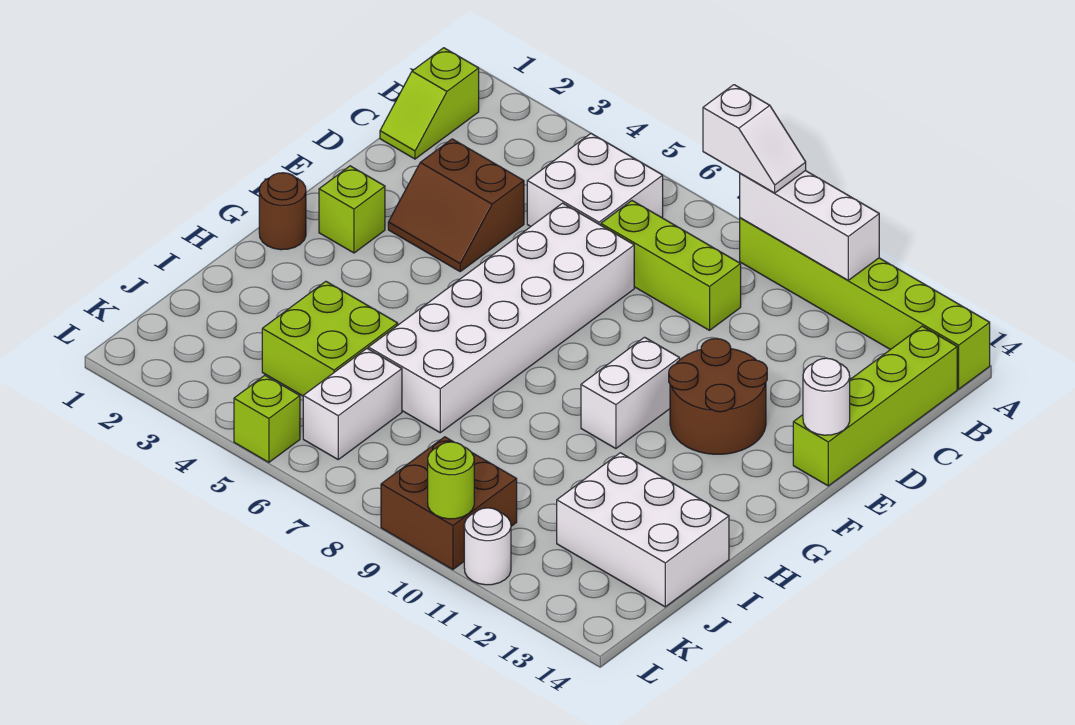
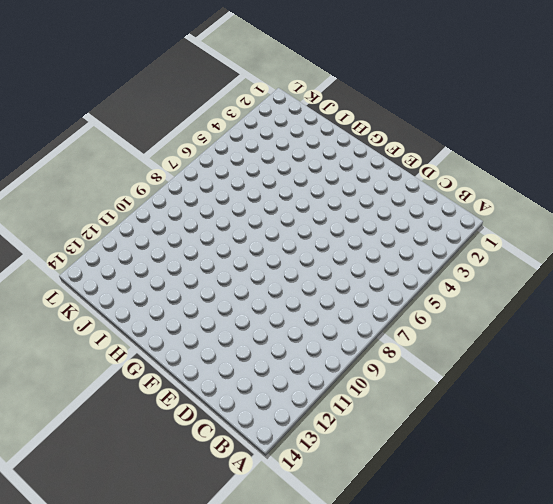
none -> lime 1x6 brick [740,218,990,389]
none -> lime 1x2 slope [380,48,479,159]
none -> white 2x2 brick [527,134,663,226]

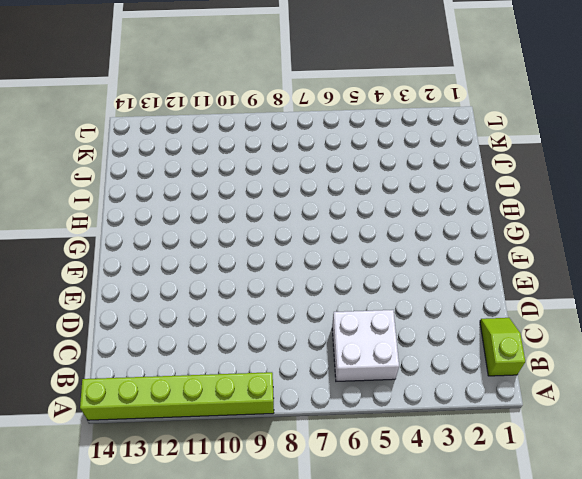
none -> lime 1x4 brick [793,326,957,486]
none -> lime 1x3 brick [601,201,741,330]
none -> brown 2x2 slope [388,139,524,271]

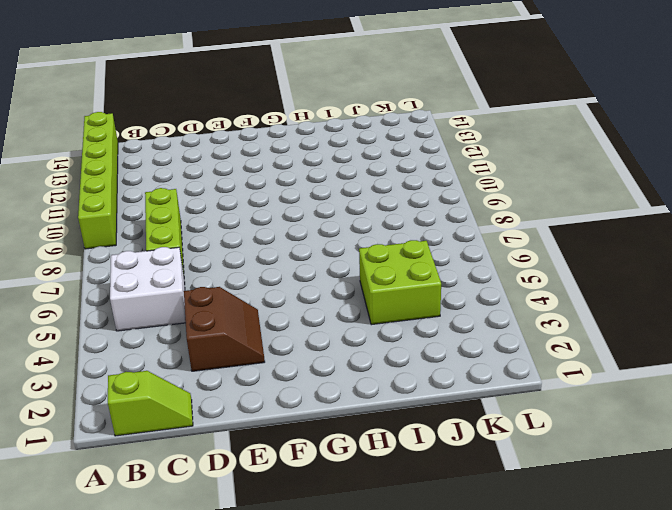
none -> lime 1x4 brick [793,326,957,486]
none -> white 2x6 brick [368,203,634,433]
none -> brown 2x2 round brick [669,339,767,454]

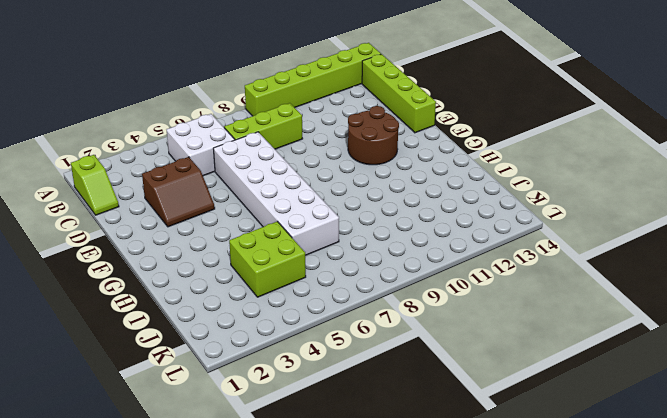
none -> lime 1x1 brick [319,166,385,253]
none -> white 1x2 brick [581,337,680,449]
none -> brown 1x1 round brick [259,173,306,250]

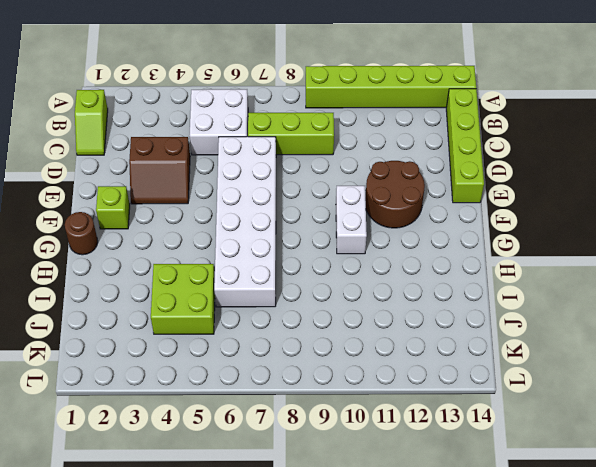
none -> white 2x3 brick [557,453,729,607]
none -> white 1x2 brick [303,349,402,459]
none -> brown 2x2 brick [381,437,517,569]

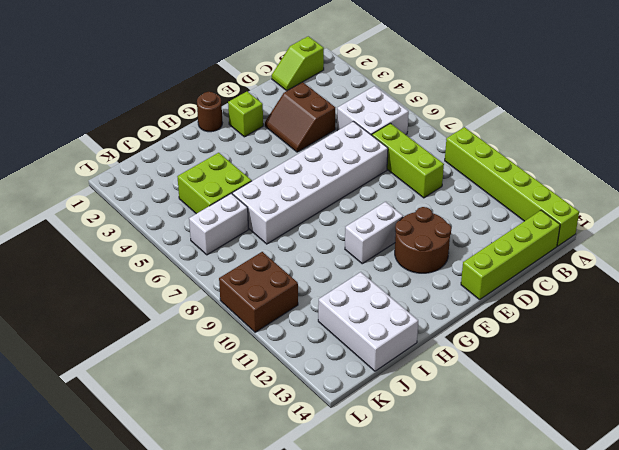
none -> lime 1x1 brick [234,375,300,462]
none -> white 1x1 round brick [464,508,511,585]
none -> white 1x3 brick [740,171,879,280]

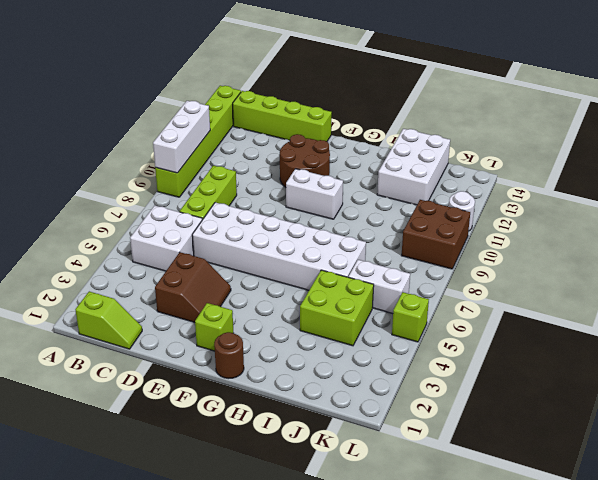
none -> white 1x1 round brick [803,358,850,435]
none -> lime 1x1 round brick [428,442,474,519]
none -> white 1x2 slope [703,85,806,193]

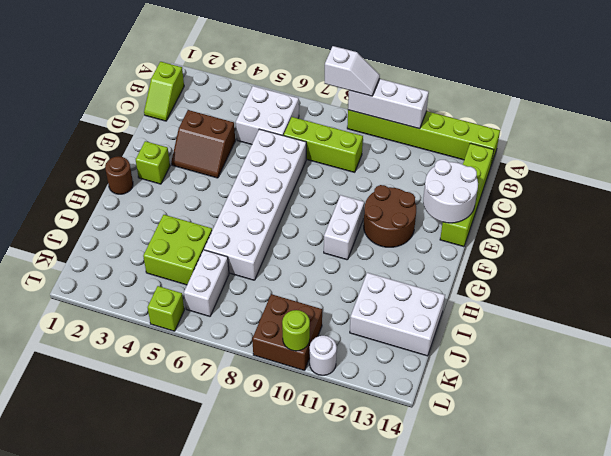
white 2x2 round brick [423,160,478,223] -> white 1x1 round brick [803,358,850,435]

